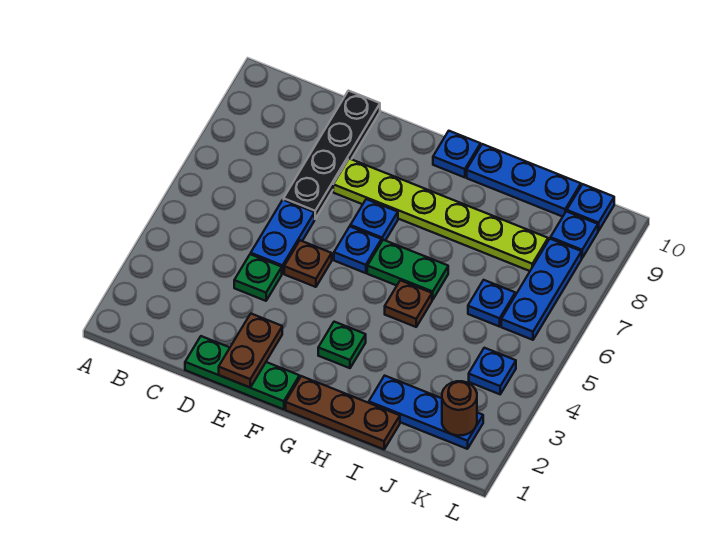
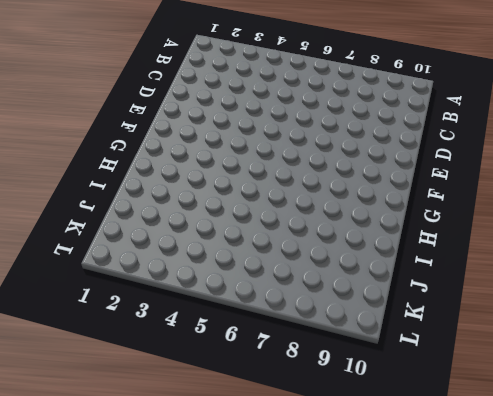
none -> green 1x3 plate [185,336,300,409]
none -> green 1x1 plate [234,254,282,301]
none -> blue 1x2 plate [251,200,315,274]

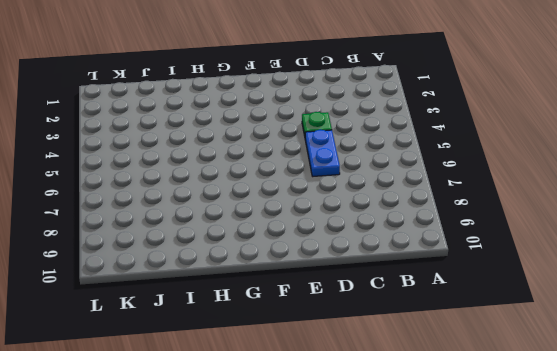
none -> green 1x3 plate [185,336,300,409]
none -> black 1x4 plate [284,91,380,219]
none -> brown 1x1 plate [284,240,332,287]

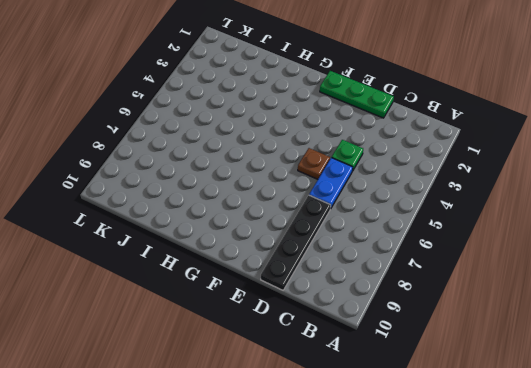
none -> lime 1x6 plate [333,159,548,271]
none -> blue 1x1 plate [334,227,381,273]
none -> blue 1x1 plate [350,199,398,242]

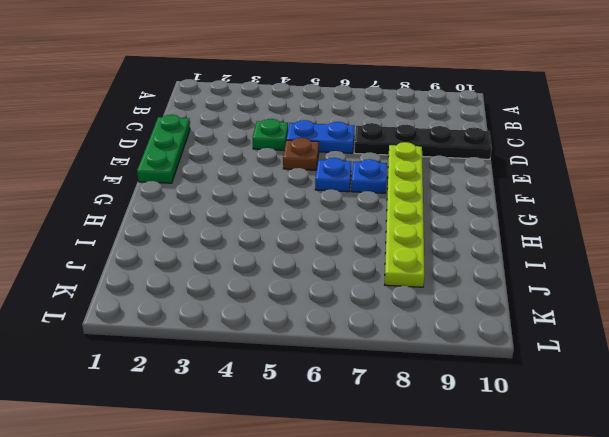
none -> brown 1x3 plate [286,376,400,449]
none -> green 1x1 plate [318,322,366,368]
none -> green 1x2 plate [367,240,448,300]

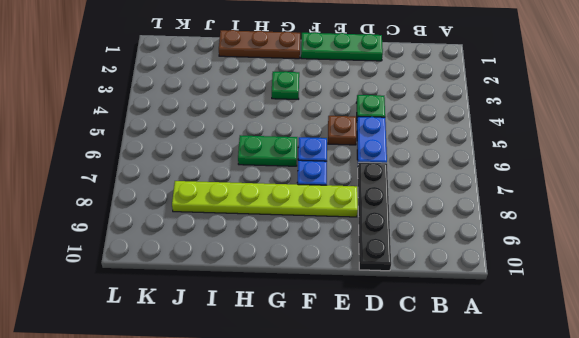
none -> blue 1x1 plate [433,131,481,177]
none -> brown 1x1 plate [385,280,432,327]
none -> blue 1x3 plate [467,144,581,217]

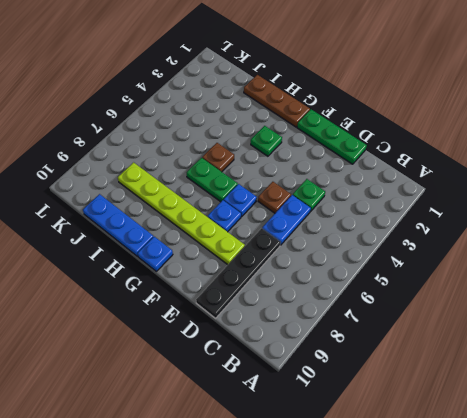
none -> blue 1x3 plate [369,376,483,449]
none -> blue 1x1 plate [468,280,515,327]
none -> blue 1x1 plate [469,348,516,394]

